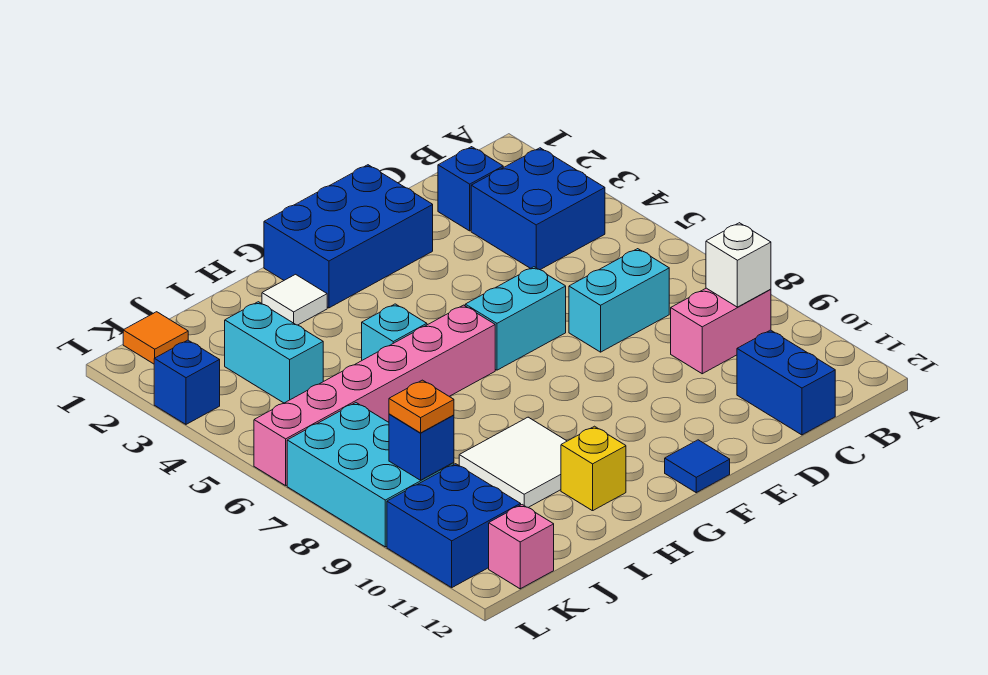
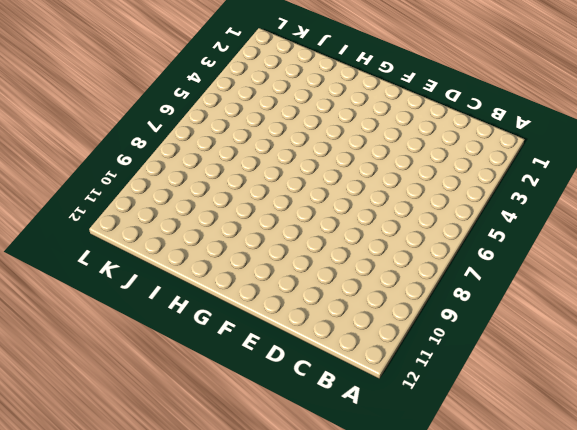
none -> blue 2x2 brick [471,148,605,270]
none -> pink 1x2 brick [671,288,771,374]
none -> blue 1x1 brick [438,147,503,231]

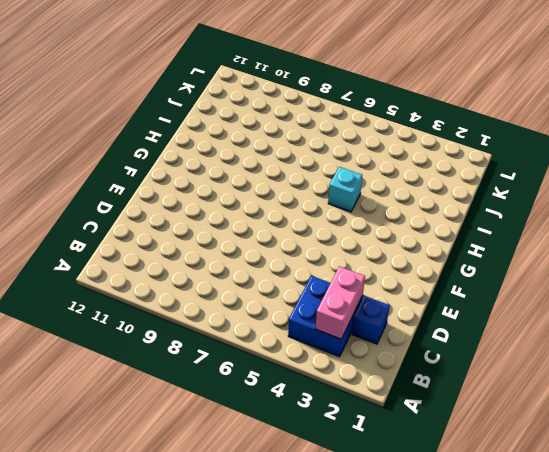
pink 1x2 brick [316,266,365,339] -> pink 1x2 brick moved to [671,288,771,374]
none -> cyan 1x2 brick [569,249,669,352]
none -> blue 1x2 brick [737,330,835,435]
none -> blue 2x3 brick [264,165,433,308]

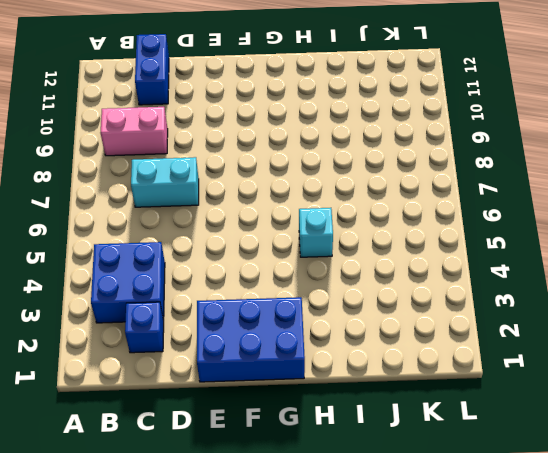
none -> cyan 1x2 brick [465,267,566,370]
none -> blue 1x1 tile [665,440,730,493]
none -> pink 1x6 brick [254,305,495,486]

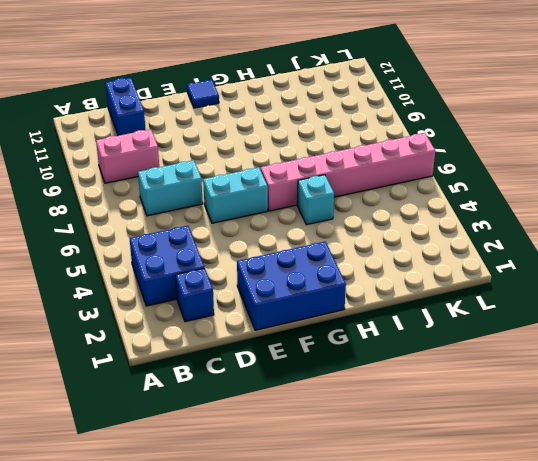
none -> white 1x1 tile [262,274,327,325]
none -> white 2x2 tile [459,417,567,508]
none -> yellow 1x1 brick [561,426,626,511]

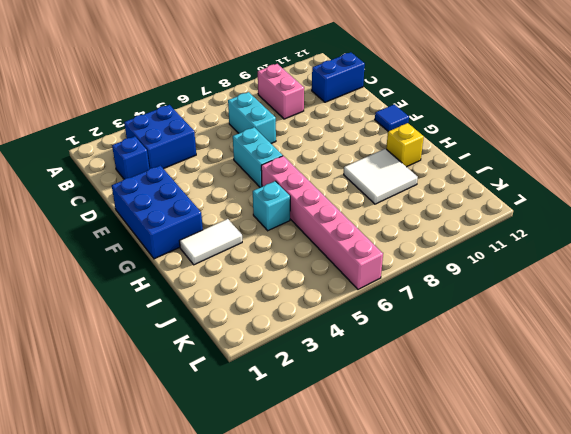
white 1x2 tile [179,219,242,265] -> white 1x1 tile [262,274,327,325]
none -> cyan 1x2 brick [225,302,323,403]
none -> orange 1x1 tile [123,312,188,364]
none -> cyan 2x3 brick [287,403,454,547]

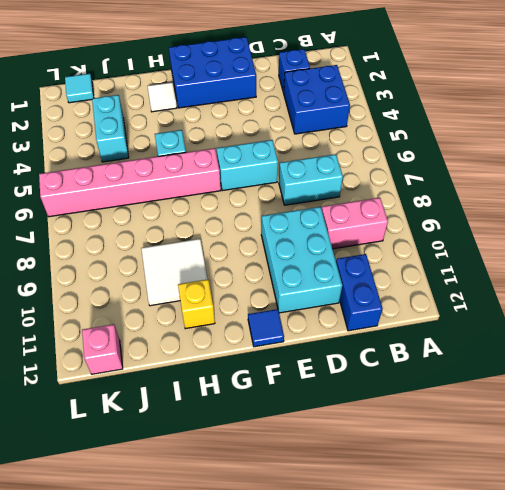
cyan 2x3 brick [261,207,342,313] -> cyan 2x3 brick moved to [287,403,454,547]
cyan 1x1 tile [65,74,94,103] -> orange 1x1 tile [123,312,188,364]
none -> blue 2x2 brick [387,464,521,587]
none -> blue 1x1 brick [154,340,220,424]
none -> white 1x1 brick [706,223,771,307]

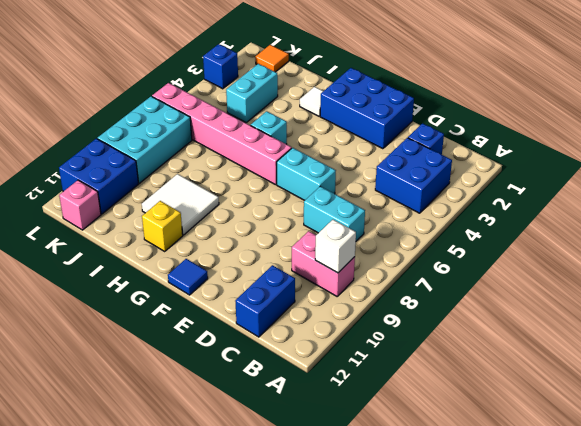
none -> blue 1x1 brick [389,414,454,480]
none -> orange 1x1 plate [389,380,454,433]

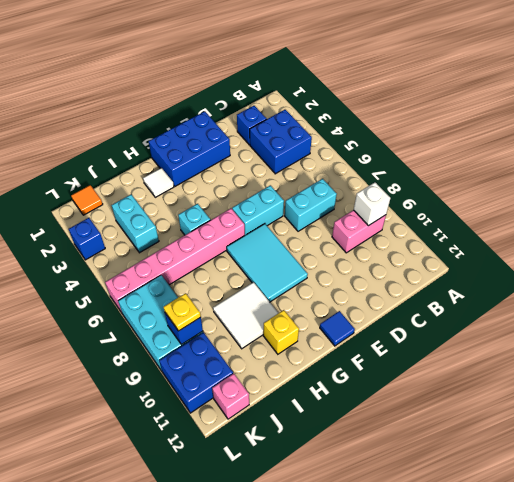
cyan 2x3 tile [227,224,308,302] -> none
yellow 1x1 plate [164,293,201,331] -> orange 1x1 plate [389,380,454,433]
none -> blue 1x2 brick [737,330,835,435]

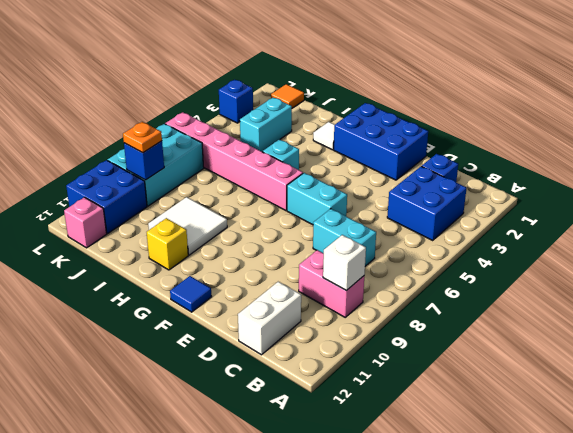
white 1x2 brick [238,282,301,355] -> blue 1x2 brick [737,330,835,435]

